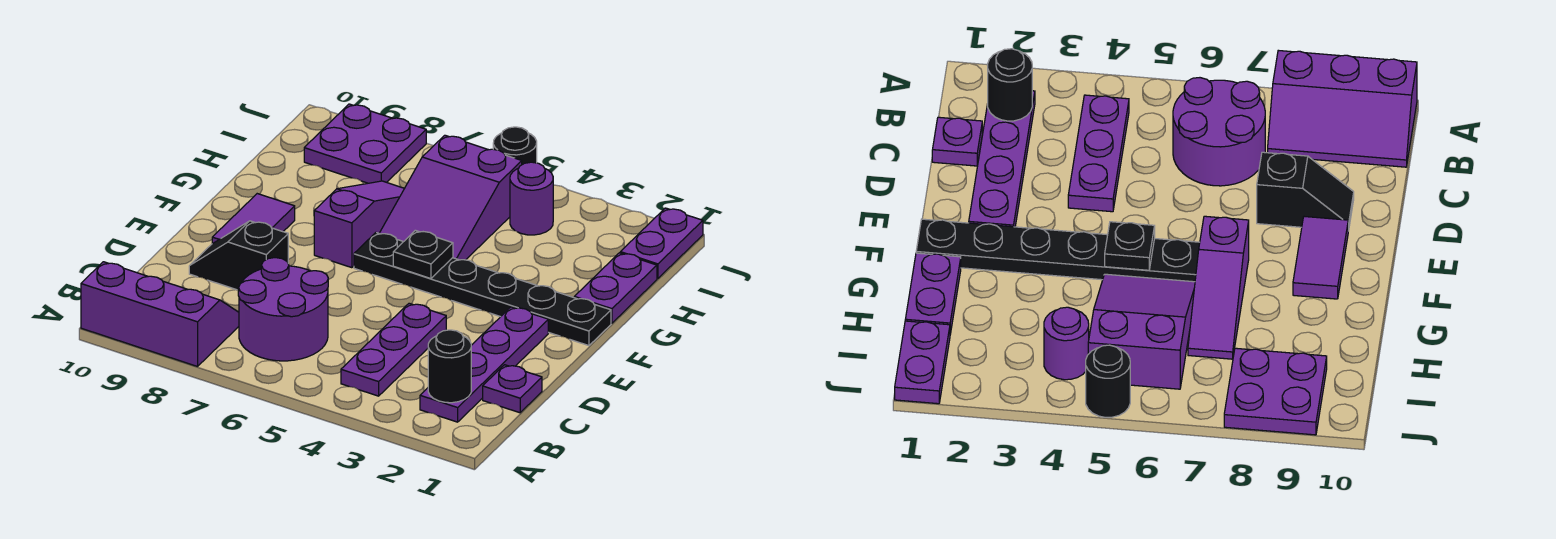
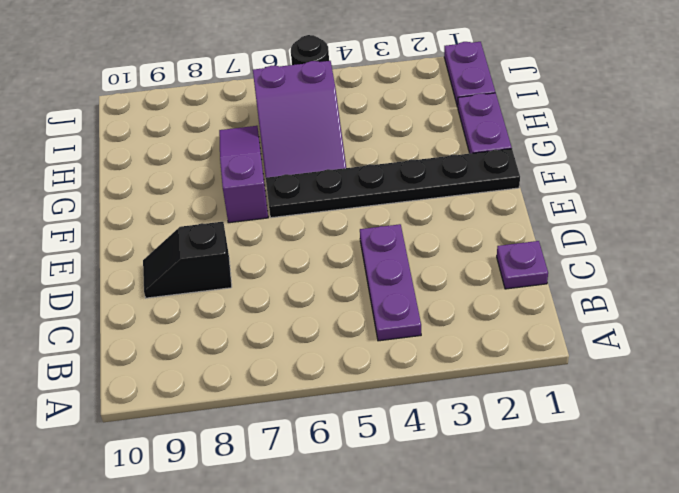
none -> purple 2x3 slope [81,262,239,366]
none -> purple 1x4 plate [420,307,548,422]
none -> purple 2x2 round brick [238,258,328,361]

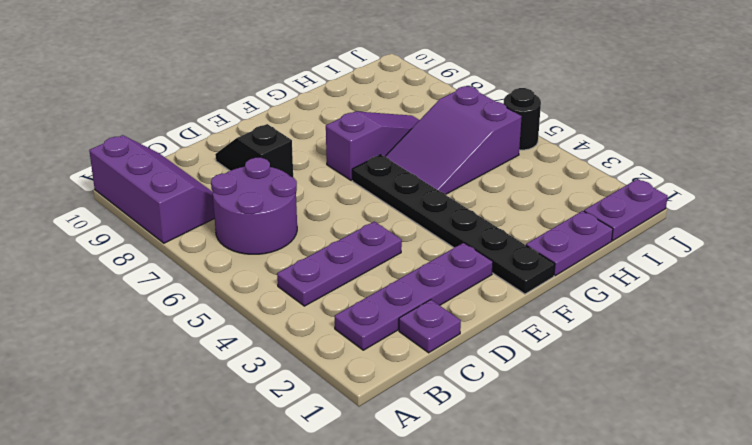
none -> purple 1x2 tile [212,194,295,244]
none -> purple 1x1 round brick [510,162,553,235]
none -> purple 2x2 plate [304,104,426,183]

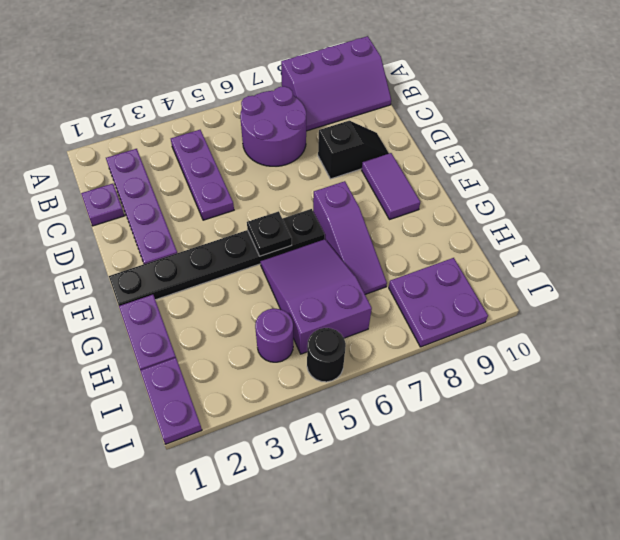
none -> black 1x1 round brick [428,330,471,403]

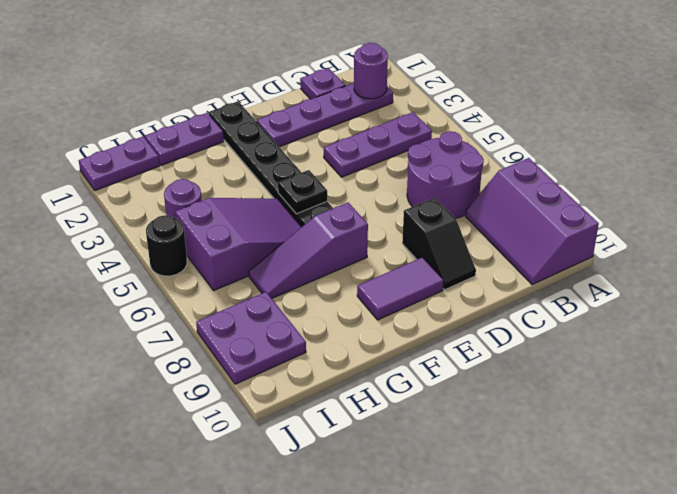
purple 1x1 round brick [354,43,388,99] -> black 1x1 round brick [428,330,471,403]

